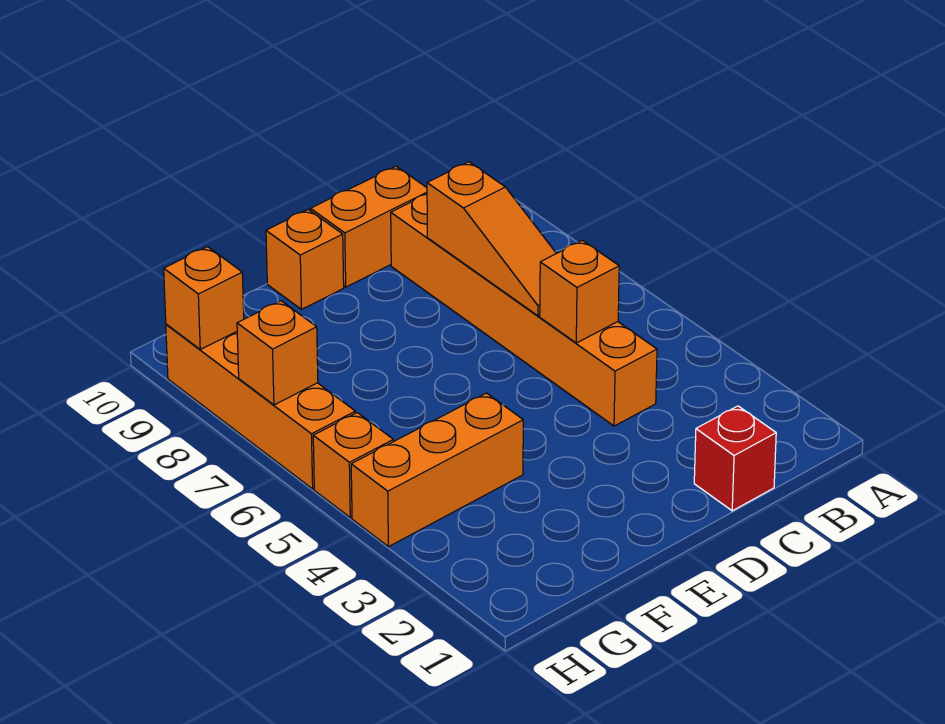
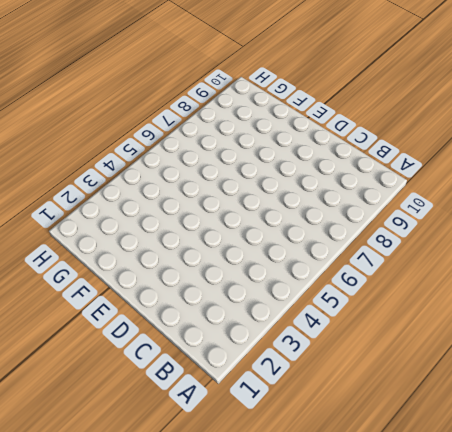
none -> red 1x1 brick [694,406,776,511]
none -> orange 1x6 brick [391,194,657,426]

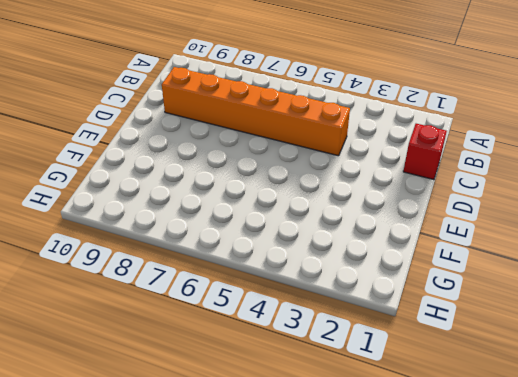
none -> orange 1x2 brick [310,166,427,287]
none -> orange 1x1 brick [266,210,344,309]

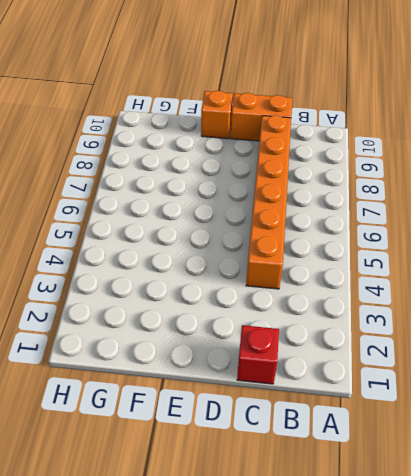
none -> orange 1x3 brick [351,393,523,547]
none -> orange 1x1 brick [313,413,394,518]

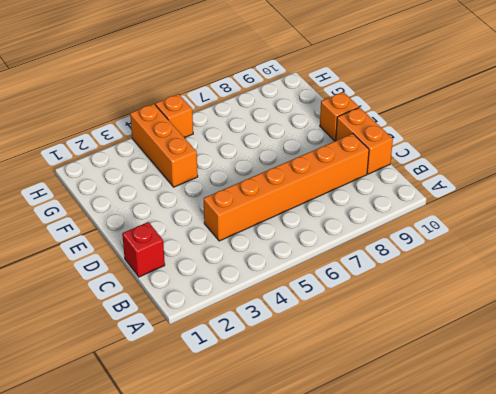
none -> orange 1x4 brick [166,324,355,489]
none -> orange 1x1 brick [540,240,619,343]

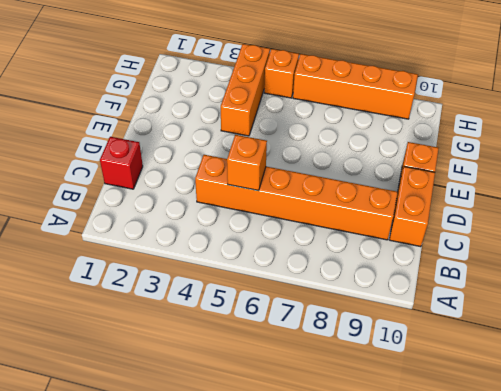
none -> orange 1x3 slope [427,162,556,316]
none -> orange 1x1 brick [237,301,318,405]

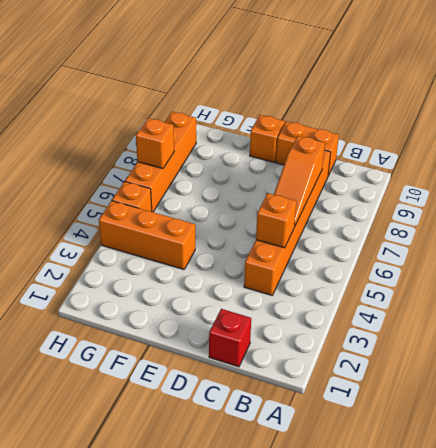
none -> orange 1x1 brick [164,247,244,349]

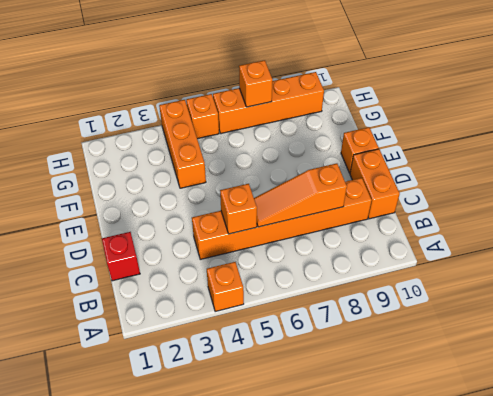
orange 1x1 brick [207,262,244,312] -> orange 1x1 brick moved to [164,247,244,349]

